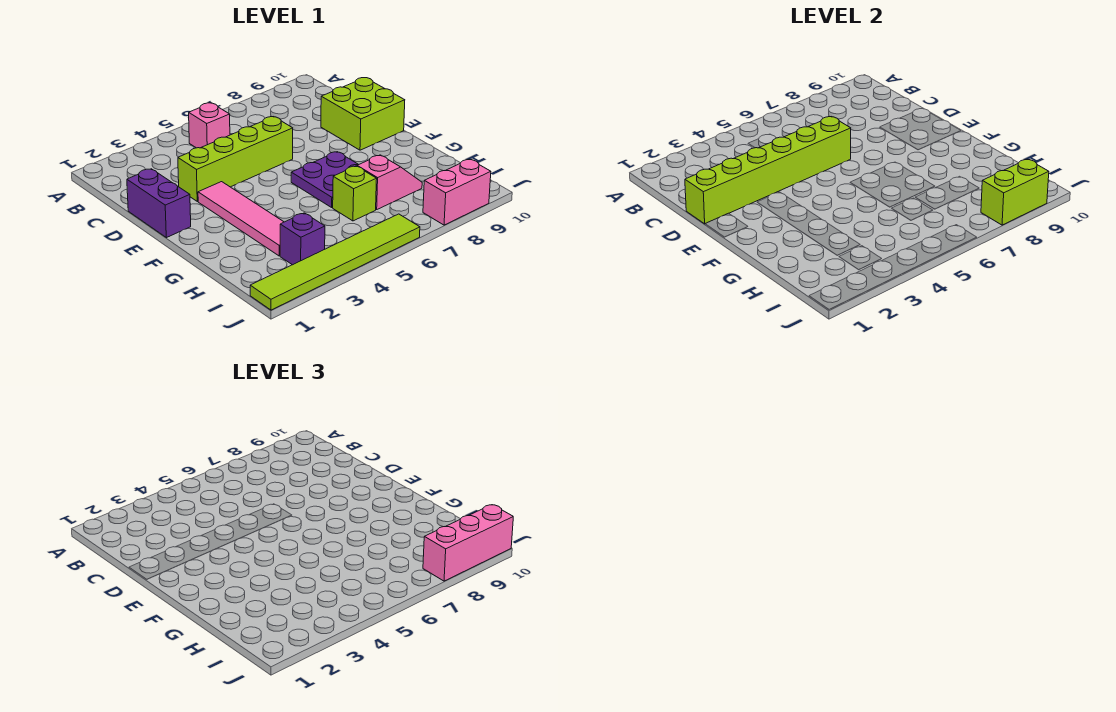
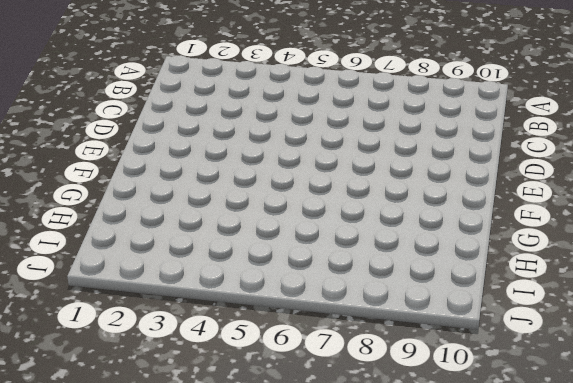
none -> pink 1x1 brick [189,103,230,148]
none -> purple 1x2 brick [127,169,191,238]
none -> lime 1x4 brick [178,117,293,201]

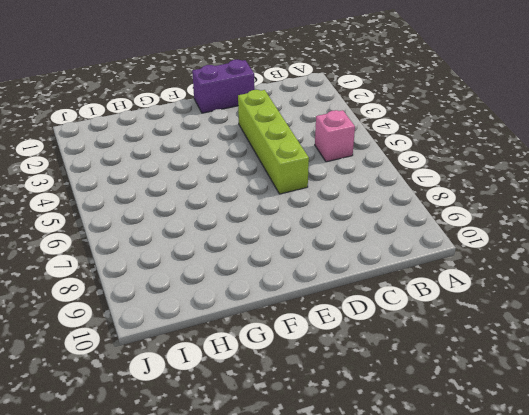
none -> lime 2x2 brick [321,78,405,150]
none -> pink 1x4 tile [198,182,283,256]
none -> purple 2x2 plate [291,152,358,207]

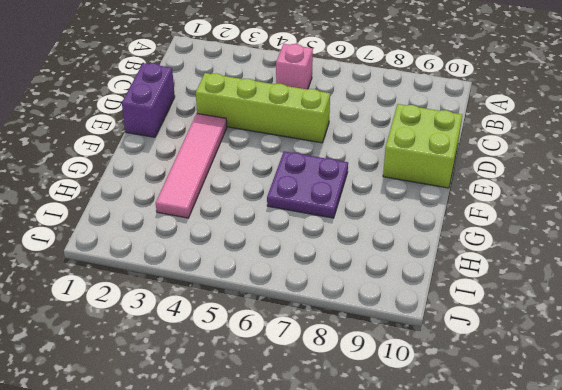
none -> lime 1x1 brick [333,166,377,221]
none -> pink 1x2 slope [357,155,422,209]
none -> purple 1x1 brick [280,213,325,265]

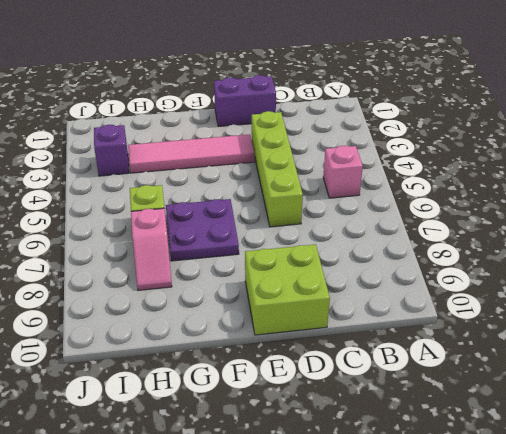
none -> lime 1x6 tile [250,214,420,310]
none -> pink 1x2 brick [423,159,491,225]
none -> lime 1x6 brick [685,117,851,224]

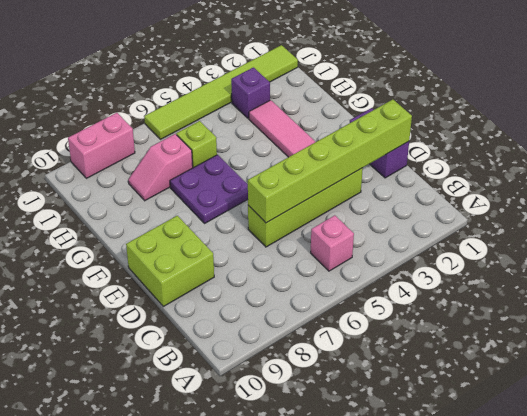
none -> lime 1x2 brick [981,159,1049,225]
none -> pink 1x3 brick [423,505,513,581]

